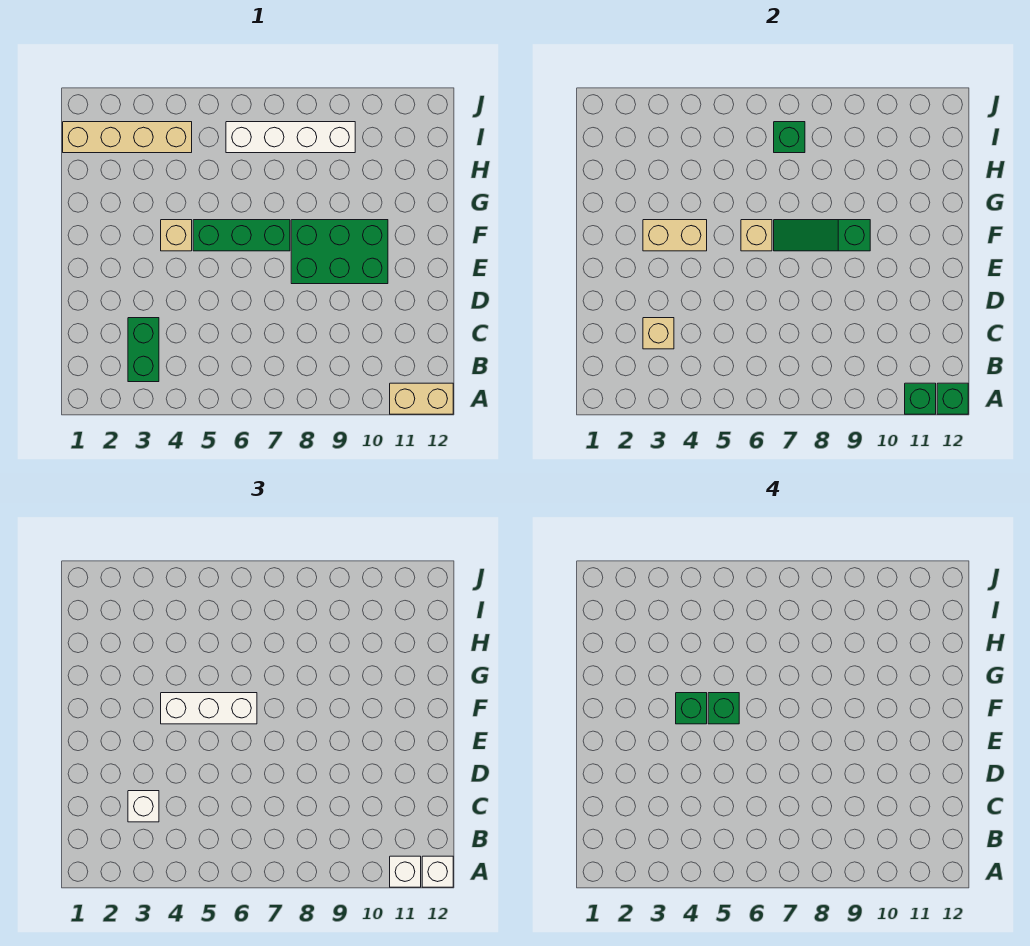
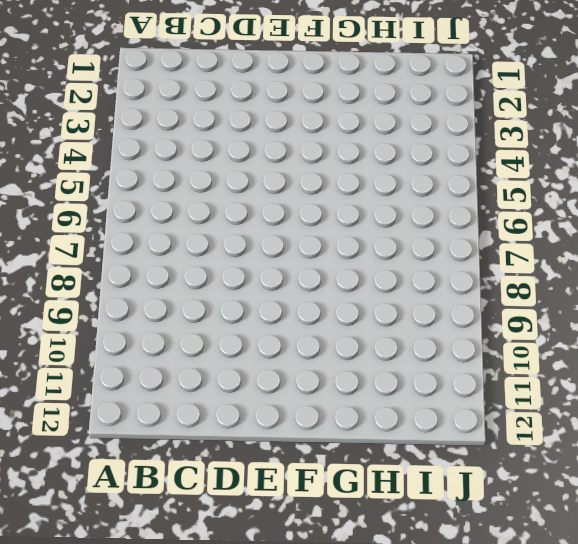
none -> tan 1x2 brick [390,383,453,414]
none -> green 1x2 brick [128,318,159,382]
none -> green 2x3 brick [291,220,388,284]

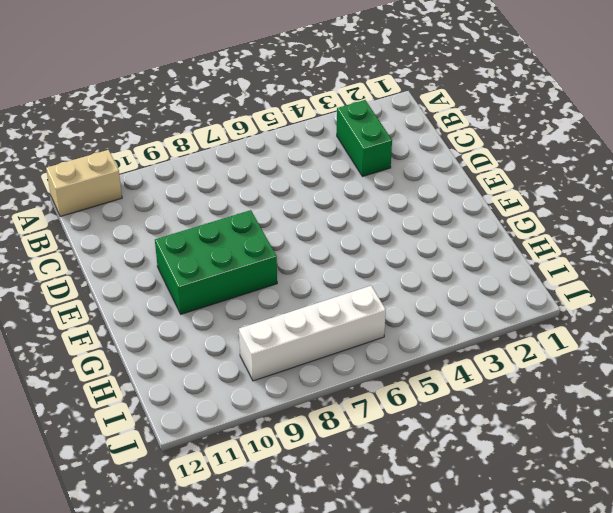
none -> tan 1x1 brick [161,220,192,251]
none -> green 1x3 brick [193,220,290,251]
none -> tan 1x4 brick [63,122,192,153]

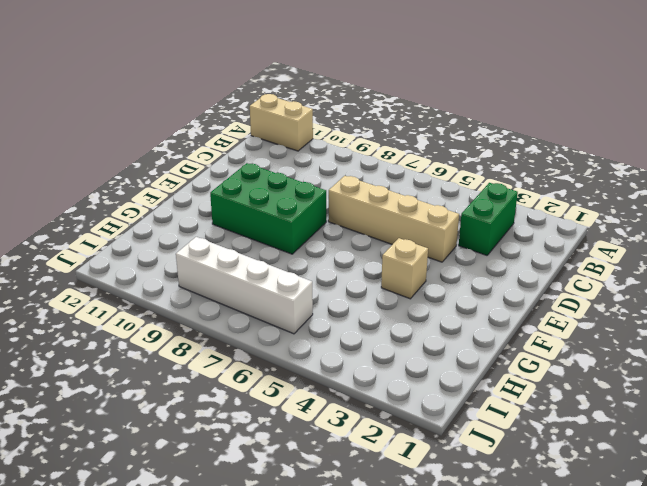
tan 1x4 brick [328,176,459,262] -> tan 1x4 brick moved to [63,122,192,153]
none -> green 1x3 brick [193,220,290,251]
none -> green 1x1 brick [905,383,936,414]
none -> green 1x1 brick [937,383,968,414]

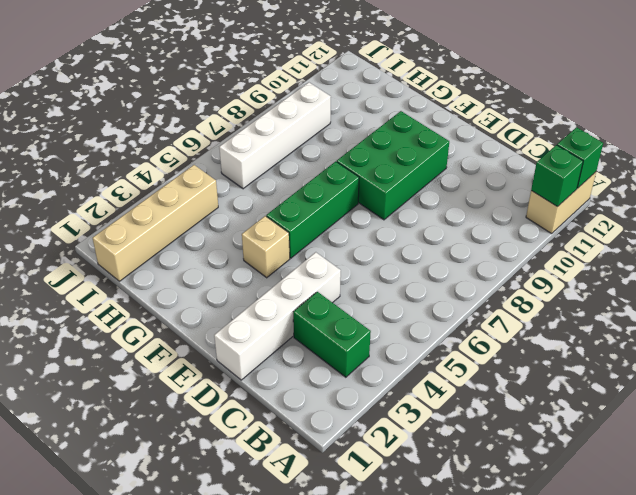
white 1x4 brick [214,252,341,380] -> none
none -> tan 1x1 brick [643,318,674,349]
none -> tan 1x2 brick [643,220,707,251]
none -> tan 1x1 brick [741,220,772,251]

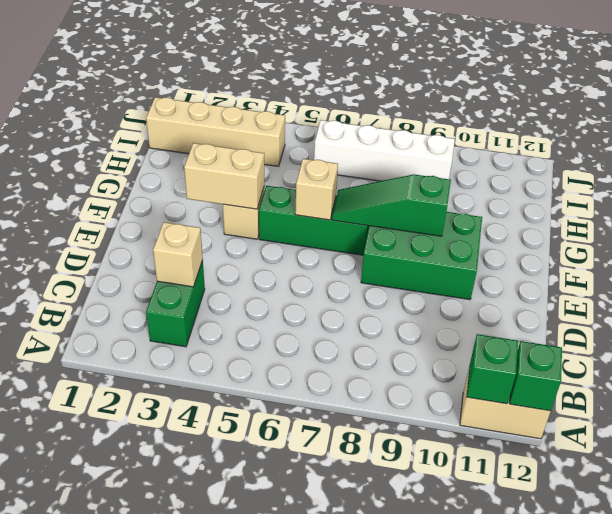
none -> green 1x1 brick [774,122,805,153]
none -> white 1x1 brick [390,856,421,887]
none -> white 1x1 brick [422,856,453,887]

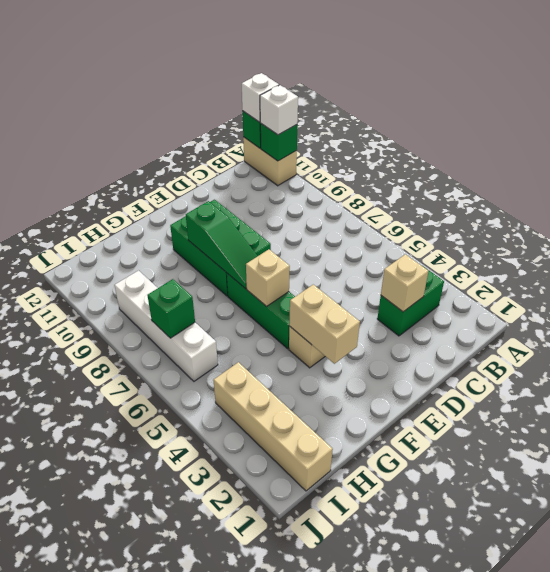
none -> white 1x1 brick [128,791,159,822]
none -> white 1x3 brick [161,693,257,724]
none -> green 1x1 brick [676,693,707,724]

